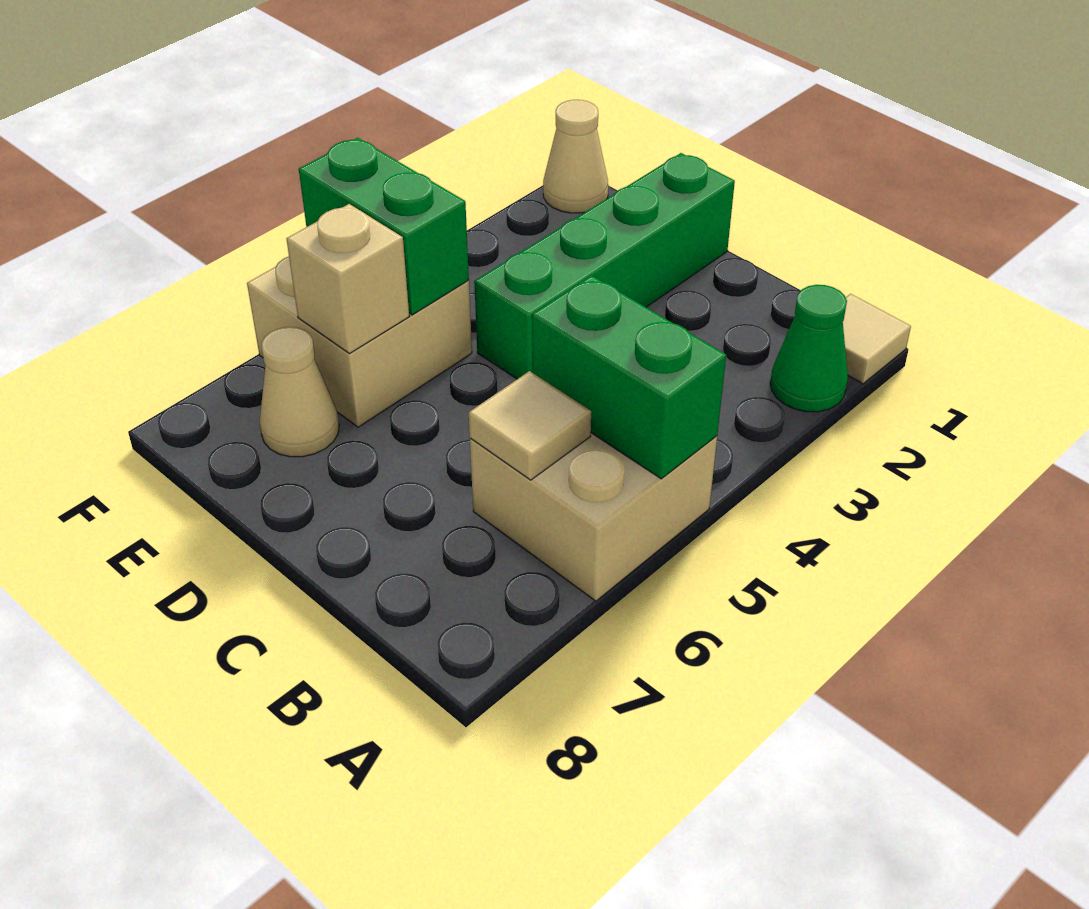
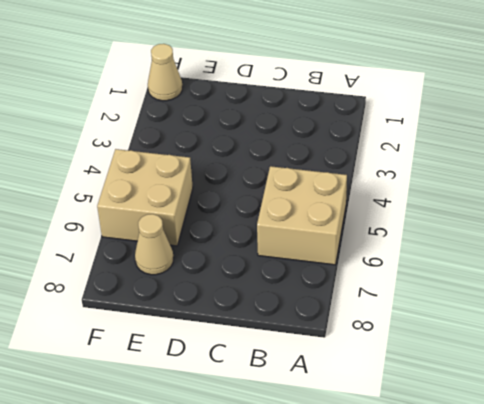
none -> tan 1x1 tile [843,294,911,384]
none -> green 1x1 cone [770,285,848,412]

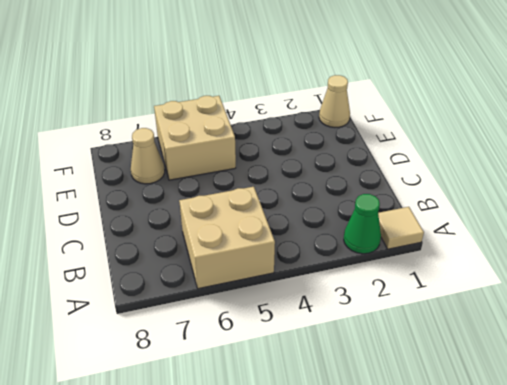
none -> green 1x4 brick [474,153,735,379]
none -> green 1x2 brick [532,275,726,479]

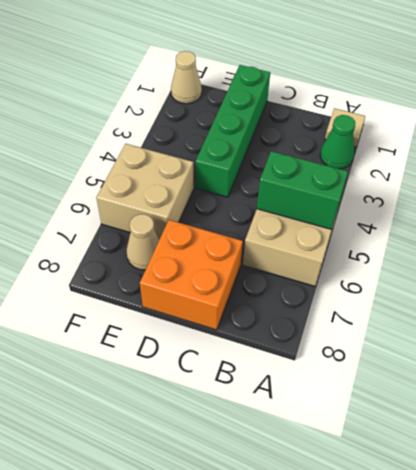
orange 2x2 brick [140,220,243,330] -> none
none -> tan 1x1 tile [469,371,591,480]
none -> green 1x2 brick [299,138,469,315]

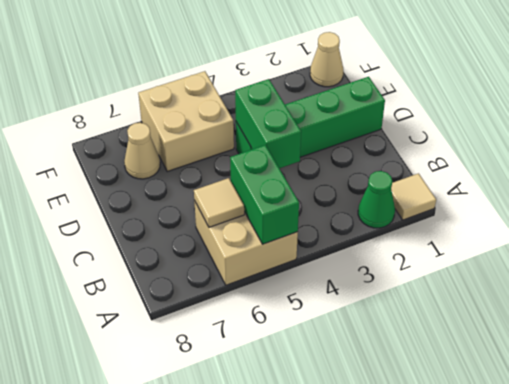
green 1x2 brick [235,79,301,168] -> green 1x2 brick moved to [299,138,469,315]
none -> tan 1x1 brick [287,204,409,354]

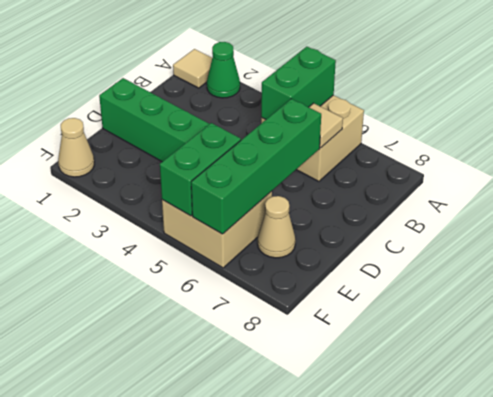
green 1x4 brick [191,99,321,234] -> tan 1x1 brick [287,204,409,354]

